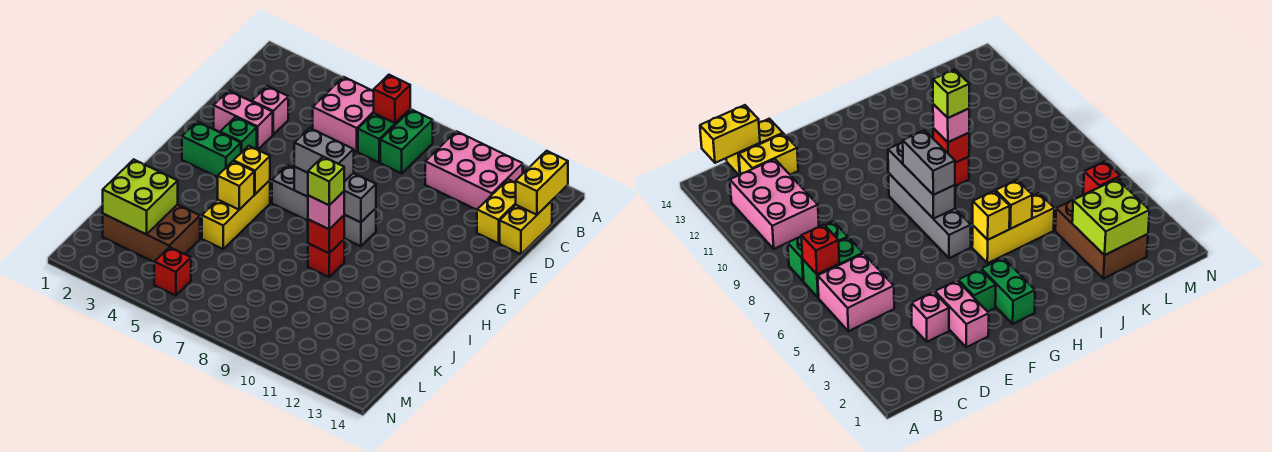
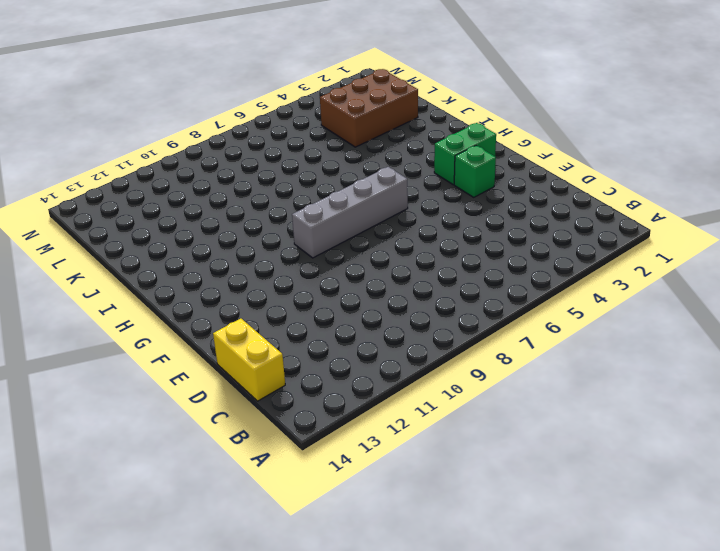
none -> pink 2x2 brick [313,77,374,152]
none -> green 1x2 brick [358,109,410,162]
none -> green 1x2 brick [380,109,433,173]

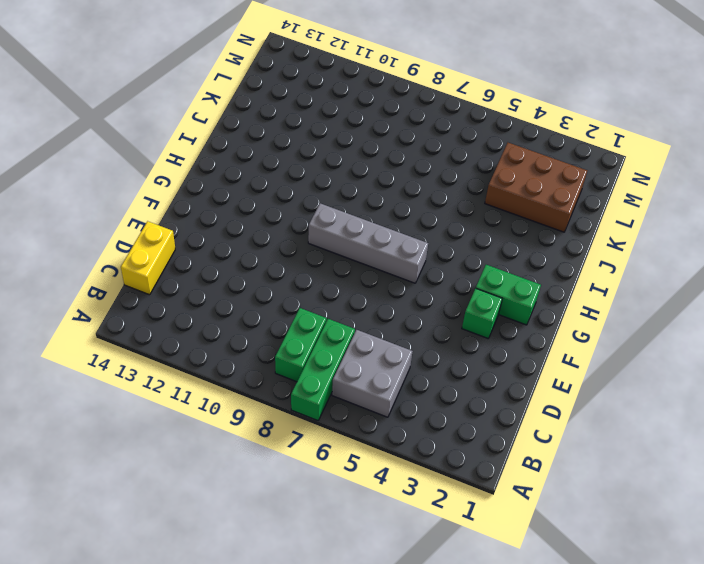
green 1x3 brick [291,319,355,421] -> green 1x2 brick [358,109,410,162]
grey 2x2 brick [332,330,413,417] -> pink 2x2 brick [313,77,374,152]
none -> pink 2x3 brick [425,131,523,210]
none -> yellow 1x2 brick [477,179,516,243]
none -> pink 1x1 brick [252,86,288,134]

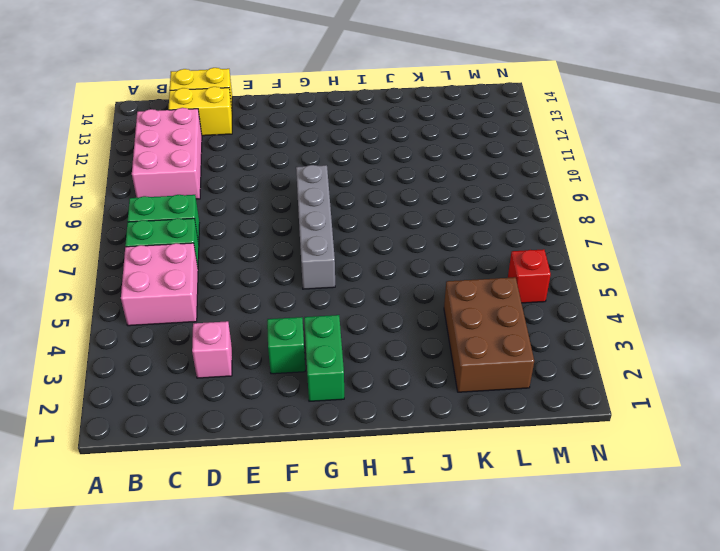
none -> pink 1x2 brick [214,91,273,150]
none -> yellow 1x3 brick [202,180,270,249]
none -> red 1x1 brick [308,240,344,277]

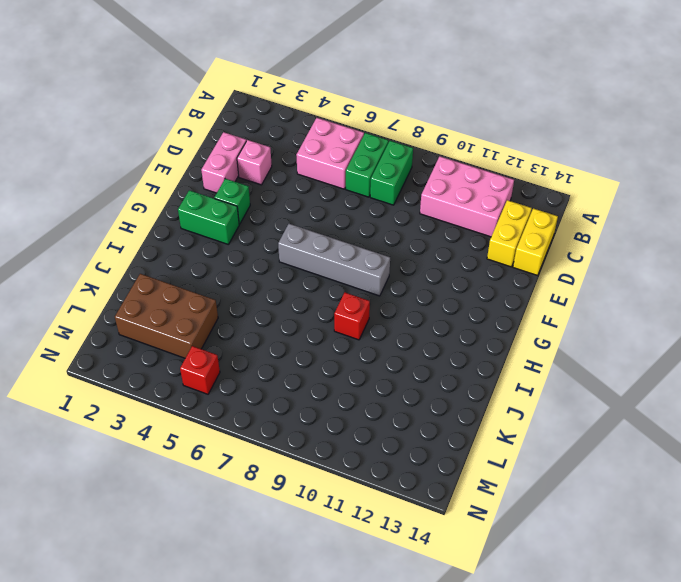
pink 1x2 brick [201,132,246,193] -> pink 1x2 brick turned to [214,91,273,150]
none -> yellow 1x3 brick [202,180,270,249]
none -> red 1x1 brick [374,75,410,123]
none -> yellow 1x2 brick [516,151,568,215]

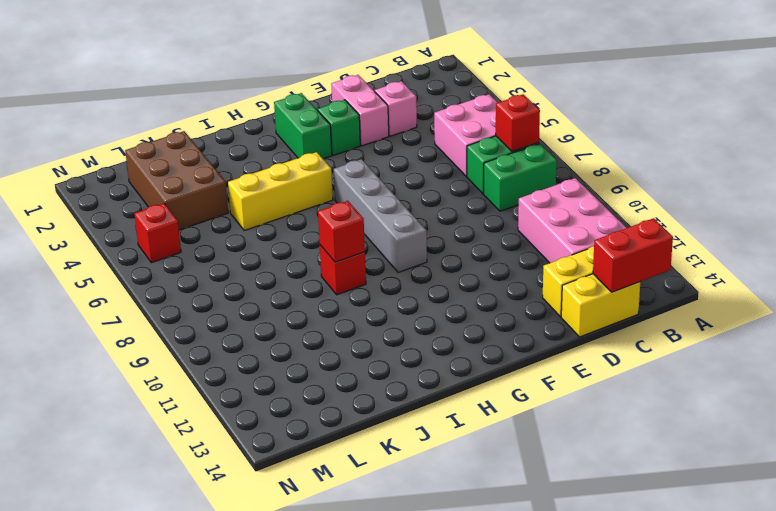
red 1x2 brick [593,218,673,292] -> yellow 1x2 brick [516,151,568,215]
none -> grey 1x3 brick [294,167,376,222]
none -> yellow 1x1 brick [234,146,270,194]
none -> yellow 1x1 brick [218,161,254,210]

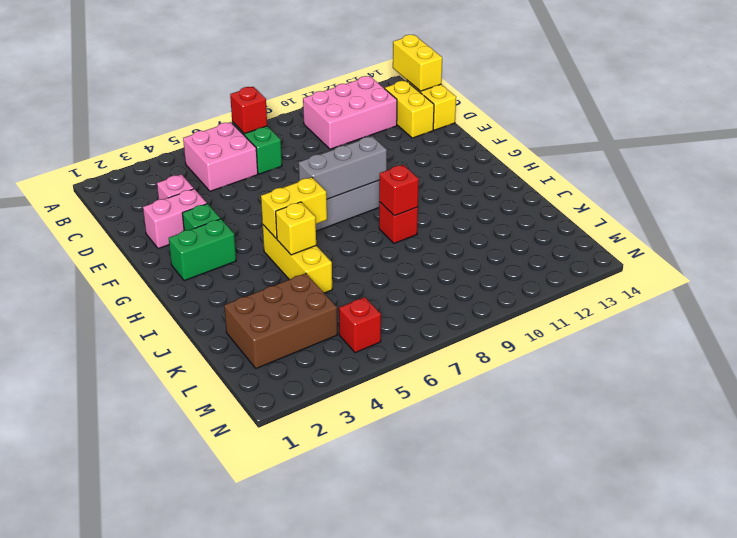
yellow 1x2 brick [261,177,327,239] -> yellow 1x1 brick [234,146,270,194]
none -> green 1x2 brick [380,109,433,173]
none -> lime 2x2 brick [103,159,178,234]
none -> grey 1x2 brick [294,128,354,182]

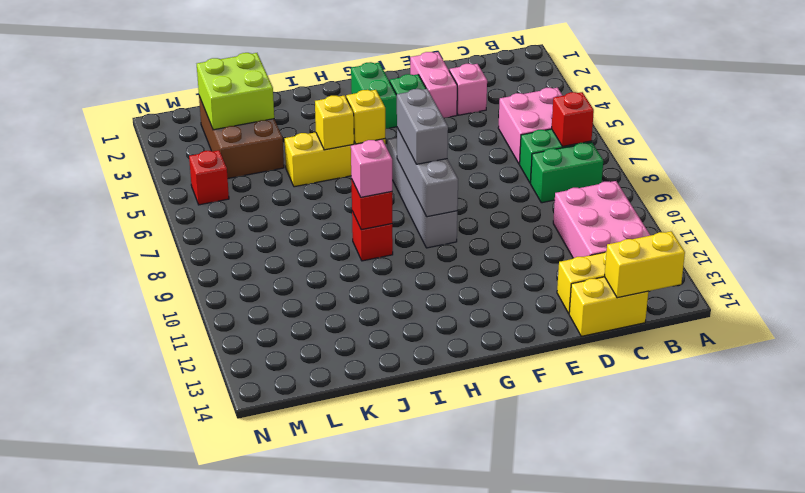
none -> lime 1x1 brick [308,157,344,205]

